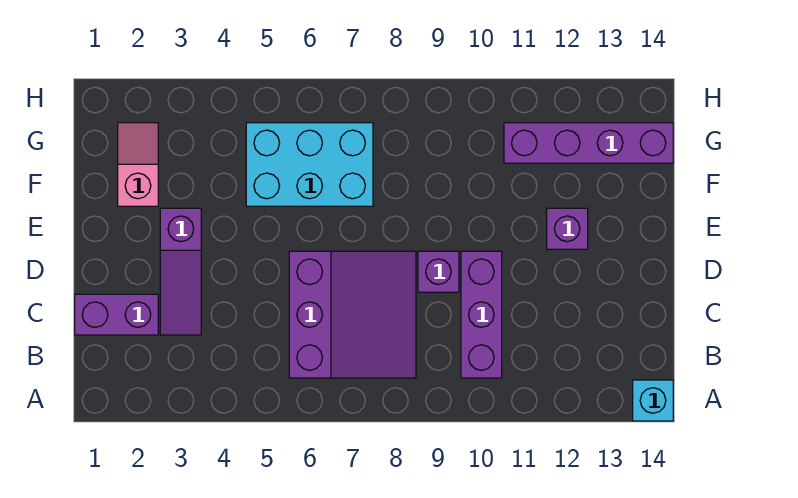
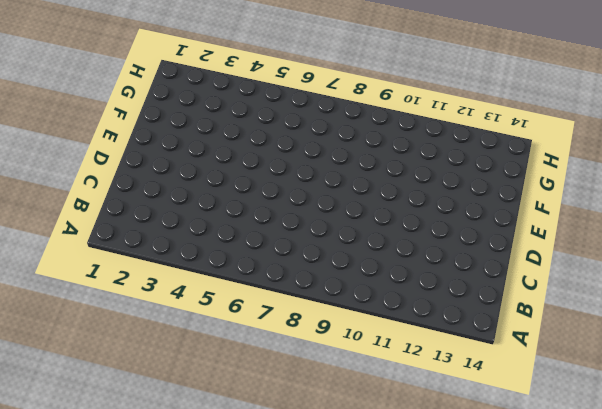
none -> cyan 1x1 brick [633,380,673,421]
none -> purple 3x3 slope [289,251,416,378]

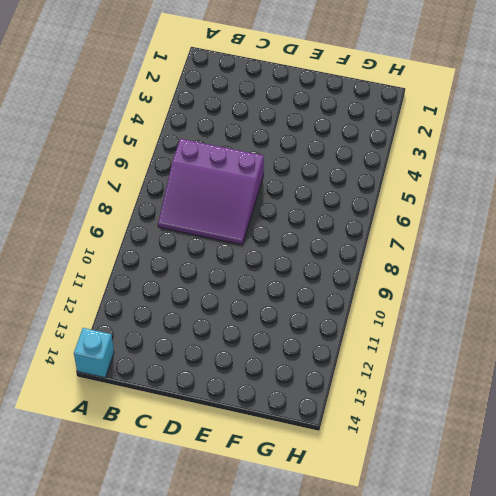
none -> purple 1x3 brick [461,251,502,378]
none -> purple 1x2 brick [75,294,158,335]

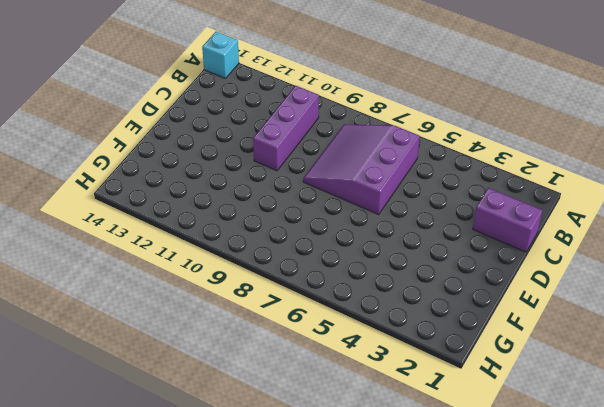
none -> purple 1x3 slope [160,208,201,335]
none -> purple 1x1 brick [418,251,459,292]

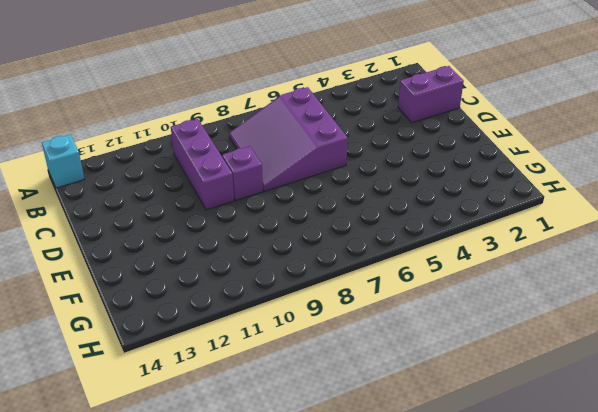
none -> purple 1x3 slope [160,208,201,335]
none -> purple 1x1 brick [547,208,588,249]

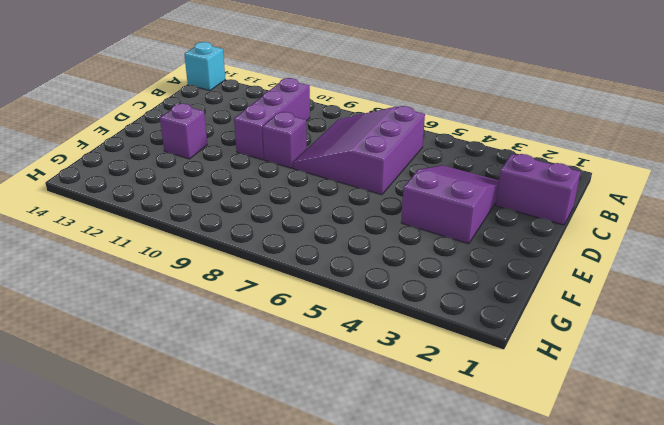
purple 2x3 slope [401,165,499,244] -> purple 1x3 slope [160,208,201,335]
none -> pink 1x2 slope [118,123,158,206]
none -> cyan 2x3 brick [246,123,373,206]

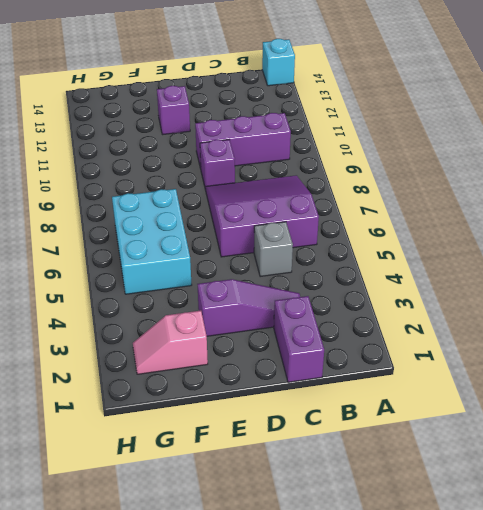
grey 1x1 brick [254,222,293,277] -> none
none -> purple 1x4 brick [504,123,673,163]

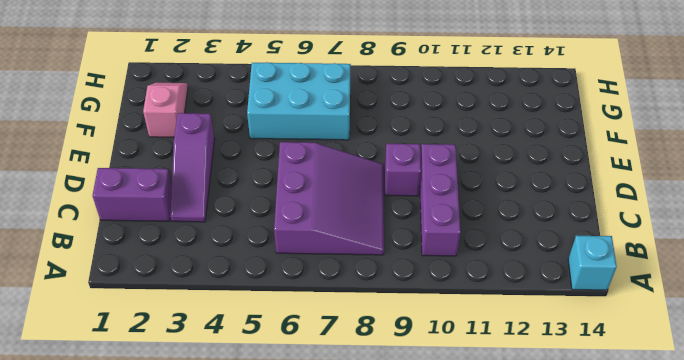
none -> purple 1x1 brick [547,208,588,249]
none -> purple 1x4 brick [504,123,673,163]

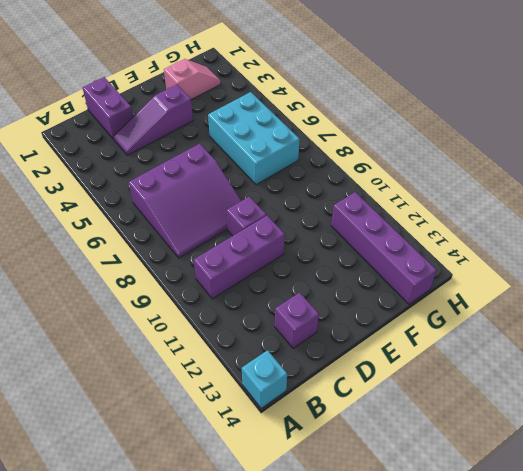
purple 1x1 brick [275,293,319,348] -> purple 1x1 brick moved to [547,208,588,249]

